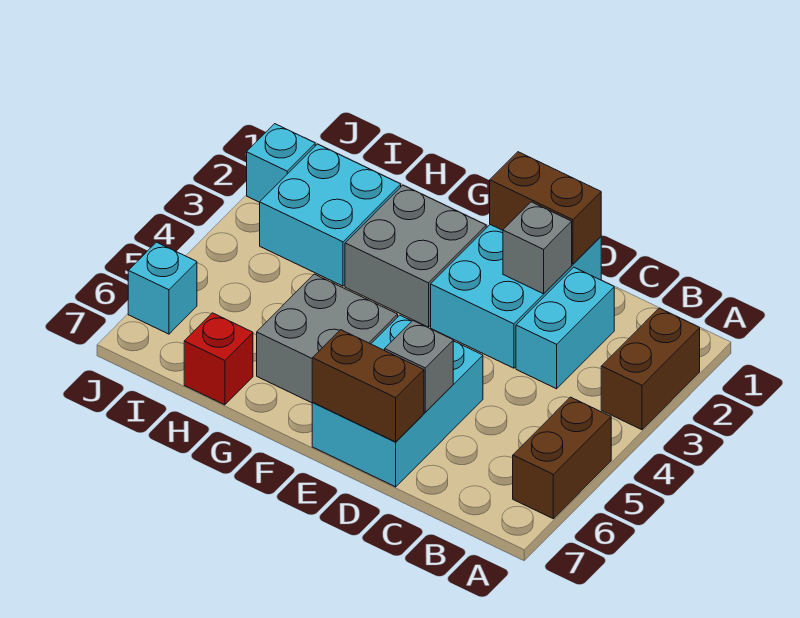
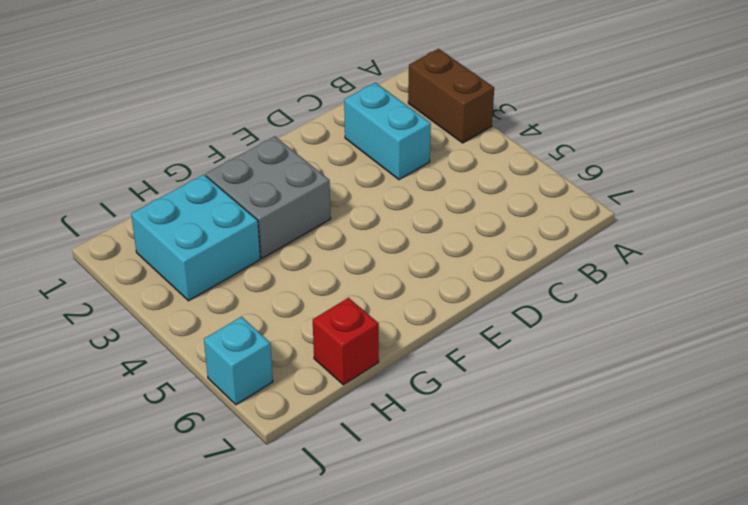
none -> brown 1x2 brick [513,397,611,519]
none -> cyan 2x3 brick [431,225,601,368]
none -> cyan 2x3 brick [312,315,483,487]

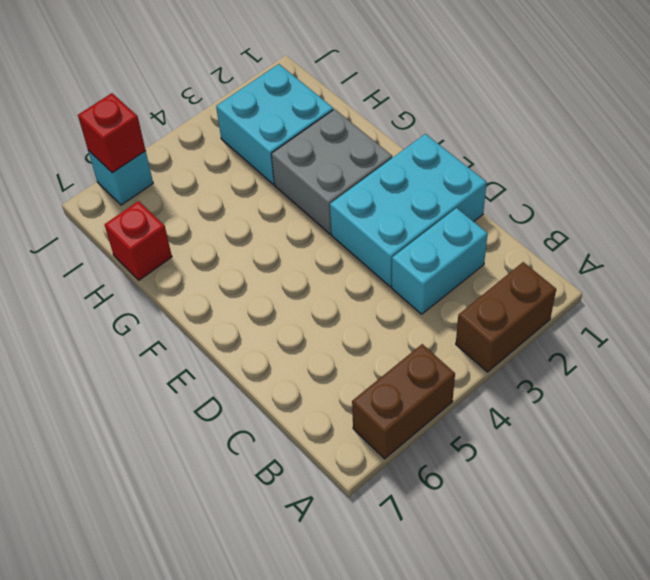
red 1x1 brick [78,93,146,173] -> none
none -> cyan 2x3 brick [312,315,483,487]
none -> grey 2x2 brick [257,274,398,403]
none -> cyan 1x1 brick [247,124,315,202]

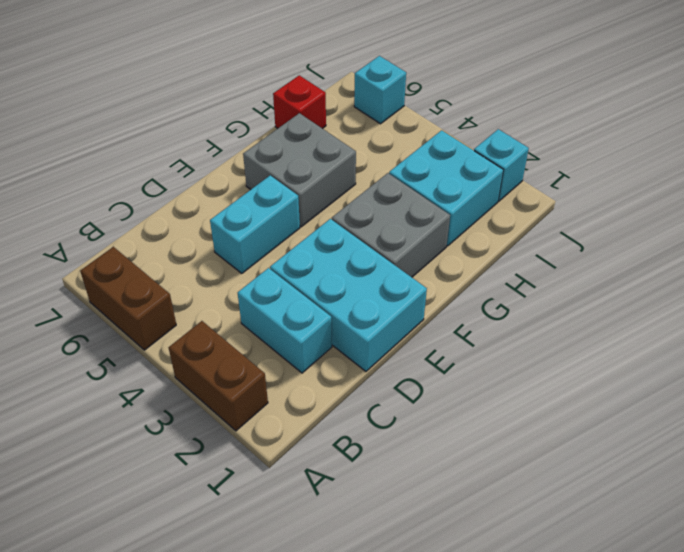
cyan 1x2 brick [210,175,300,273] -> cyan 2x3 brick [312,315,483,487]
none -> brown 1x2 brick [490,152,601,264]
none -> grey 1x1 brick [503,202,572,294]
none -> grey 1x1 brick [385,321,453,412]

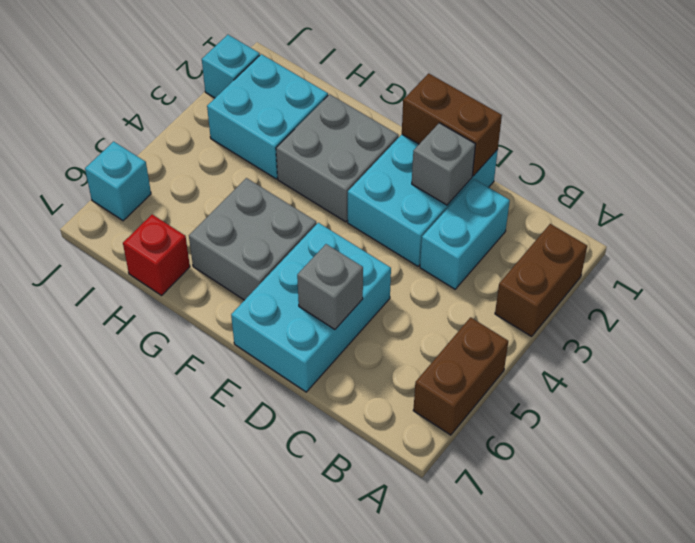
none -> brown 1x2 brick [312,330,424,442]

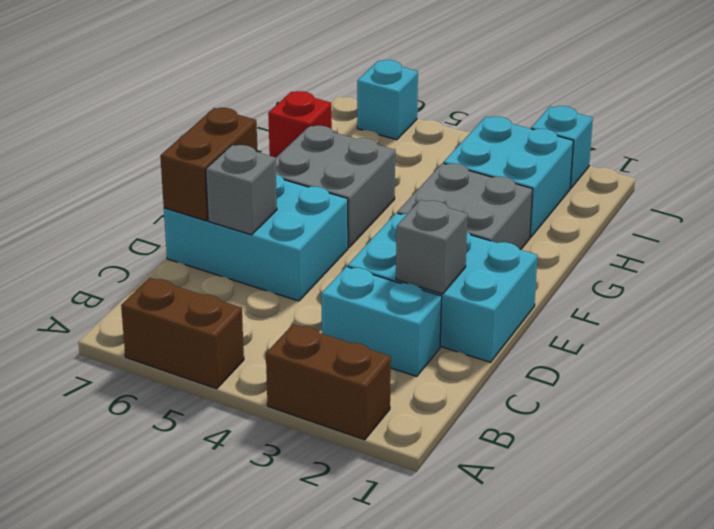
none -> brown 1x2 brick [490,152,601,264]

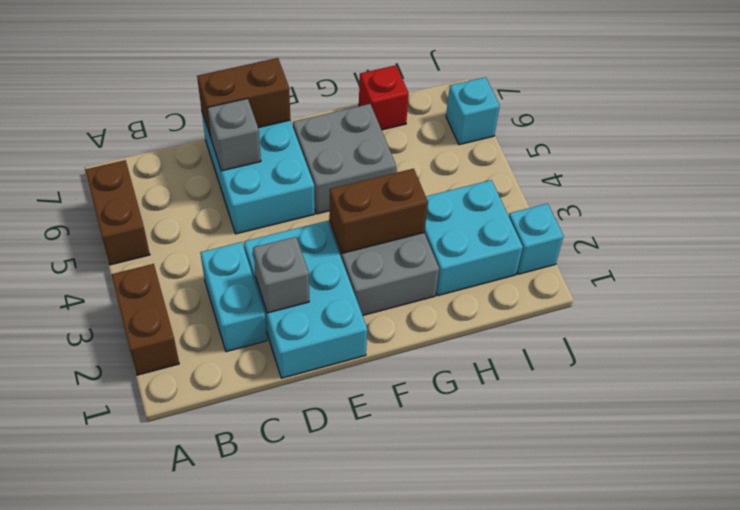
brown 1x2 brick [329,169,428,253] -> brown 1x2 brick moved to [490,152,601,264]

